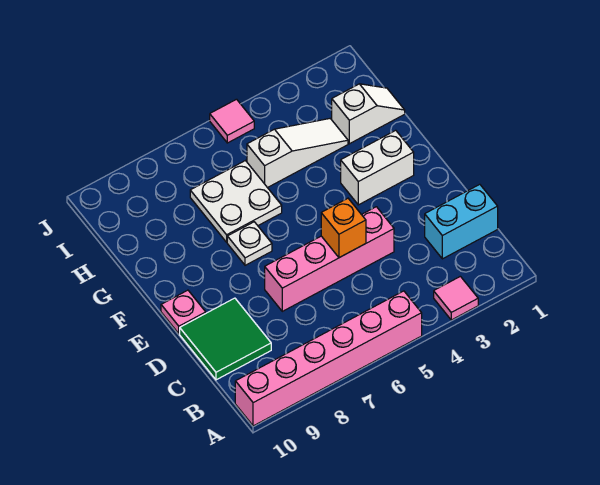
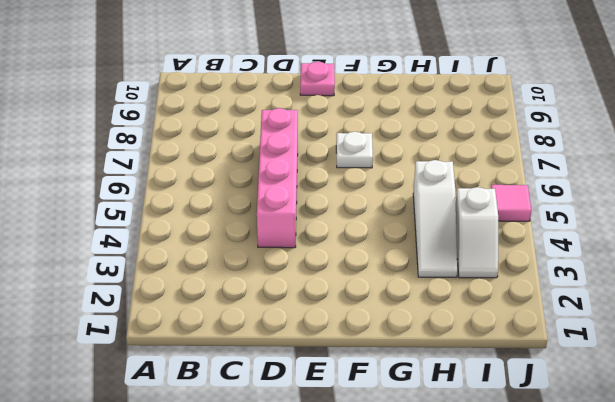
white 1x2 slope [456,187,498,278] -> white 1x2 slope moved to [332,84,405,144]
none -> pink 1x1 tile [434,276,478,320]
none -> pink 1x6 brick [235,291,422,426]
none -> cyan 1x2 brick [425,184,498,259]

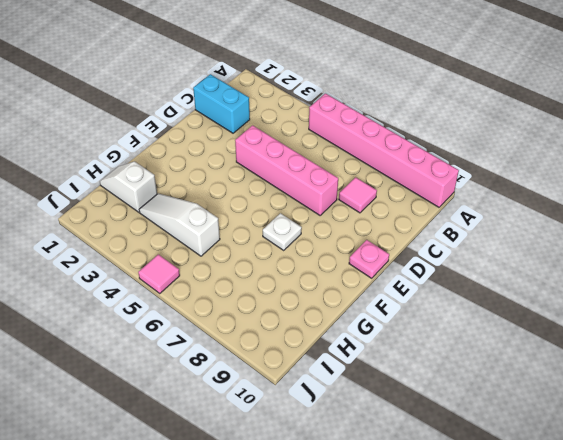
pink 1x1 tile [339,177,377,213] -> pink 1x1 tile moved to [434,276,478,320]
none -> green 2x2 tile [180,298,271,380]
none -> white 1x2 brick [341,130,414,205]
none -> white 2x2 plate [190,161,282,242]

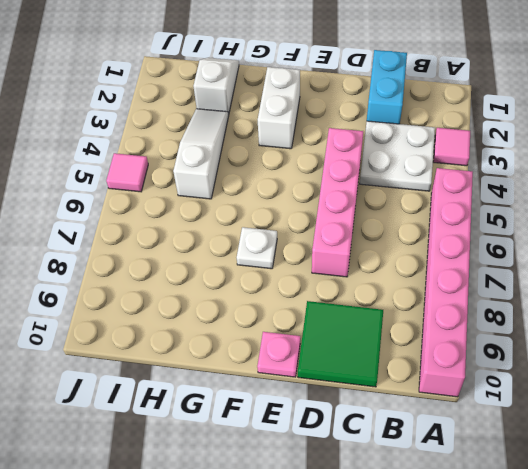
white 2x2 plate [360,121,435,191] -> white 2x2 plate moved to [190,161,282,242]
none -> orange 1x1 brick [321,198,366,258]

